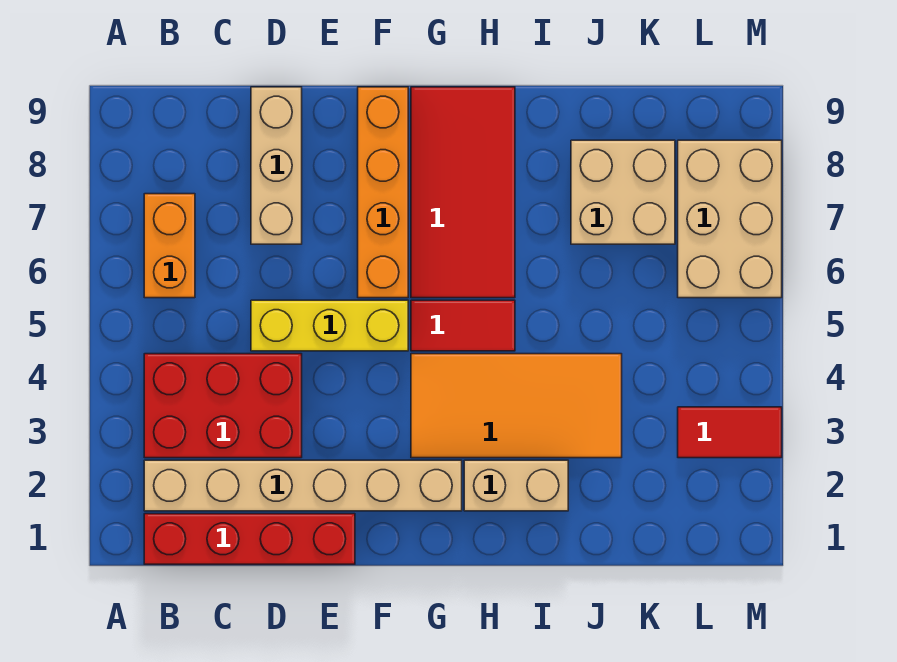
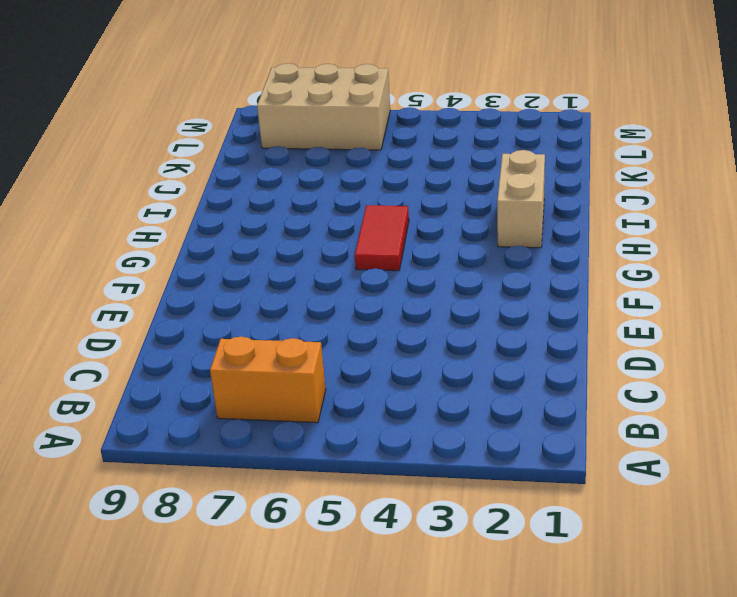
none -> red 1x4 brick [144,514,355,564]
none -> tan 1x6 brick [144,460,462,511]
none -> red 2x3 brick [144,354,302,458]

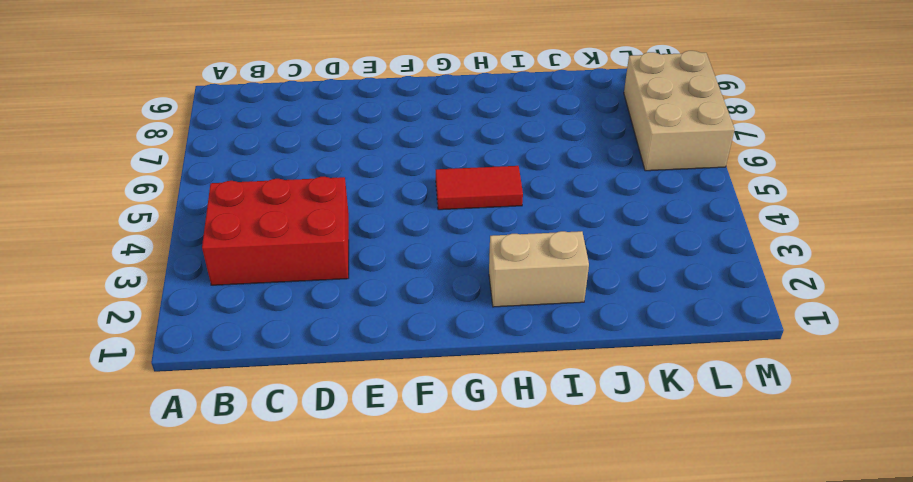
none -> red 1x4 brick [144,514,355,564]
none -> tan 1x6 brick [144,460,462,511]
none -> orange 1x2 brick [144,194,195,298]

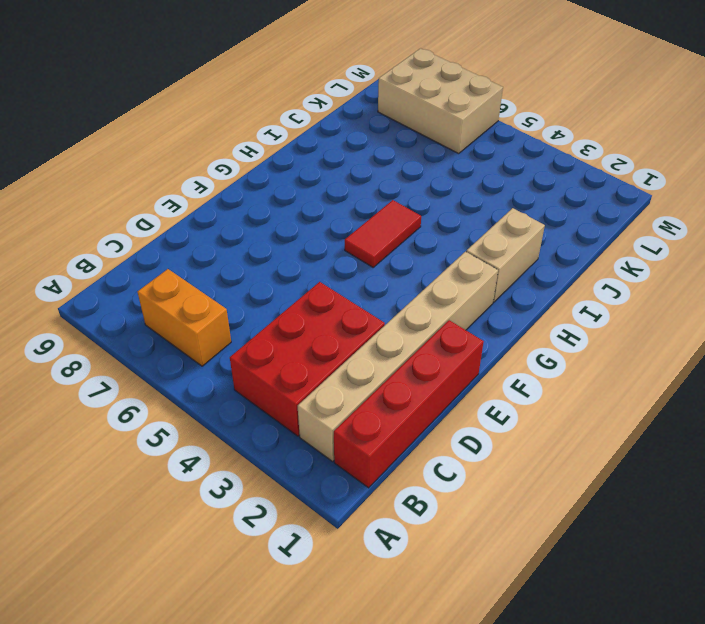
none -> yellow 1x3 brick [251,300,408,351]
none -> tan 1x3 brick [251,87,302,244]
none -> orange 1x4 brick [358,87,408,298]

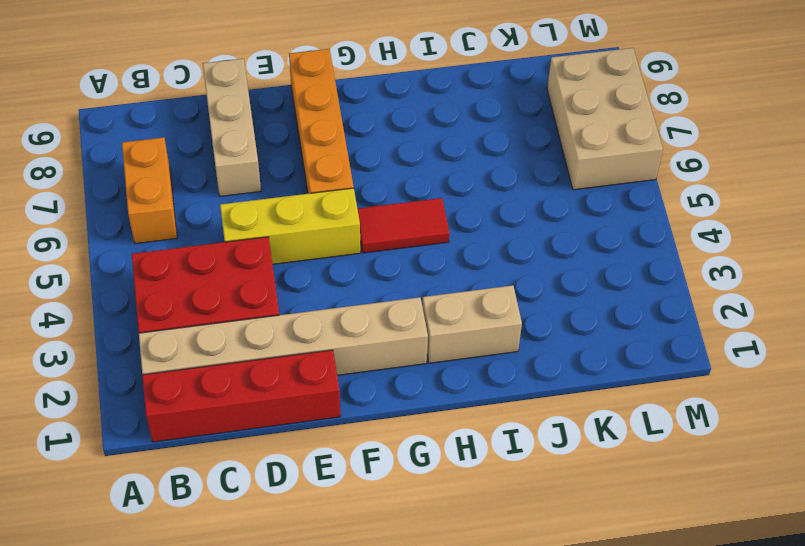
none -> orange 2x4 tile [411,354,622,458]
none -> red 2x4 tile [411,87,515,298]
none -> tan 2x2 brick [571,140,675,244]

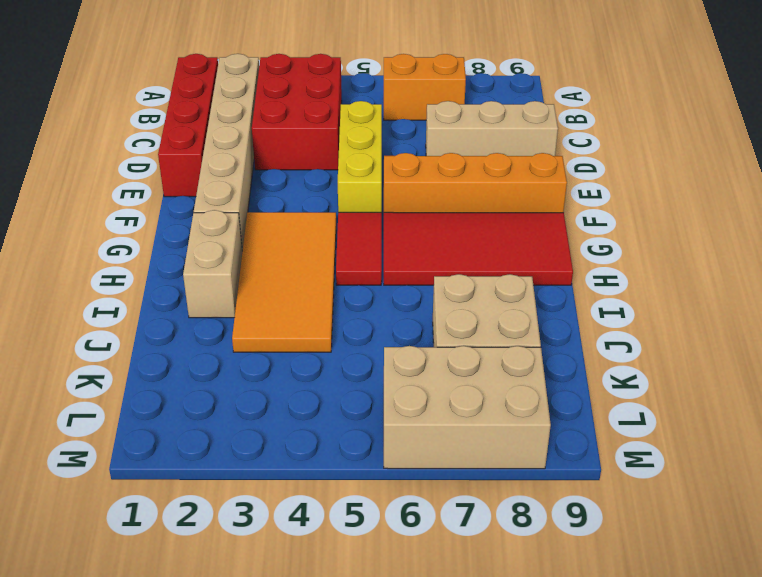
none -> red 1x2 tile [678,407,782,458]

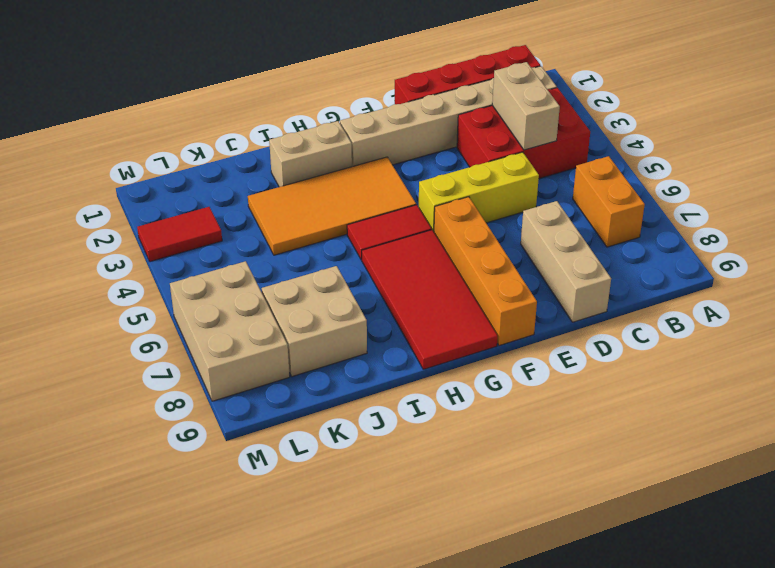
tan 1x2 brick [492,62,560,150] -> none

